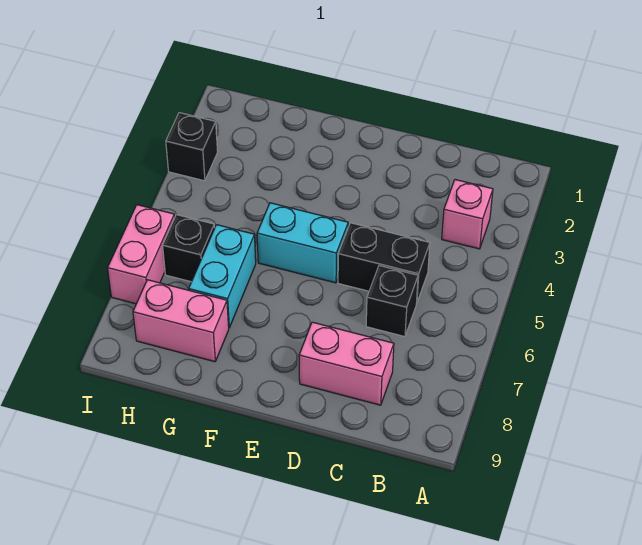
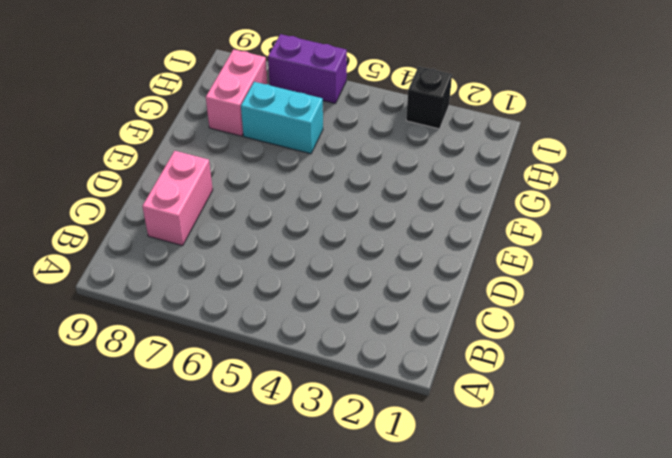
purple 1x2 brick [268,34,347,103] -> pink 1x2 brick [108,205,175,304]
none -> pink 1x1 brick [442,180,493,249]
none -> black 1x2 brick [338,223,430,302]

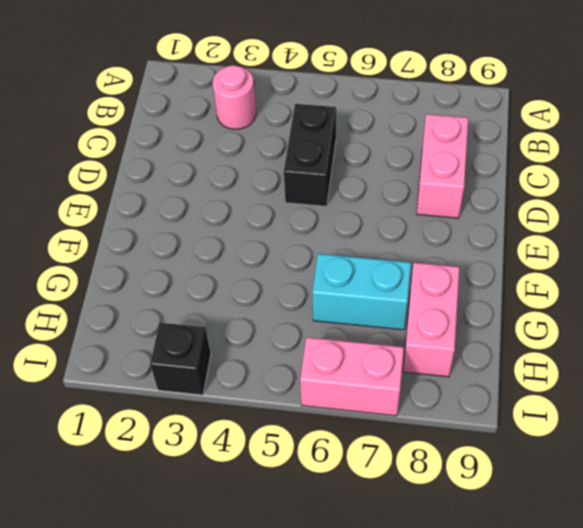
pink 1x1 round brick [213,65,256,129] -> pink 1x1 brick [442,180,493,249]
none -> black 1x1 brick [366,266,418,337]
none -> cyan 1x2 brick [257,203,348,283]

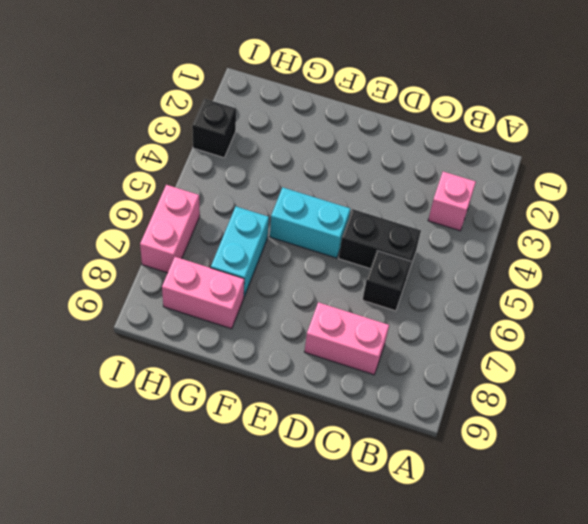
none -> black 1x1 brick [163,215,215,282]

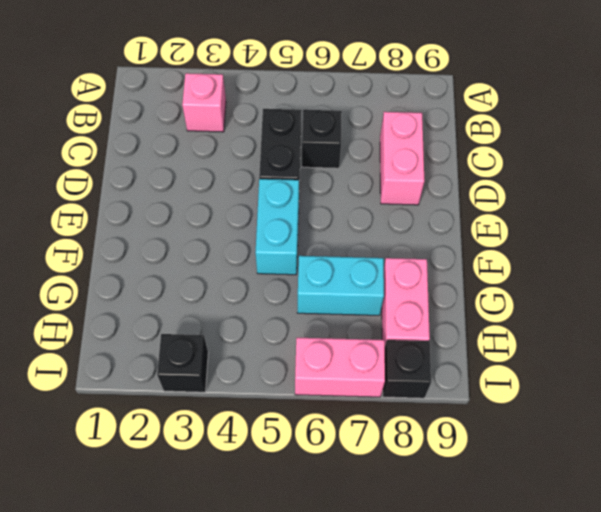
black 1x1 brick [383,340,431,398] -> black 1x1 brick moved to [163,215,215,282]

